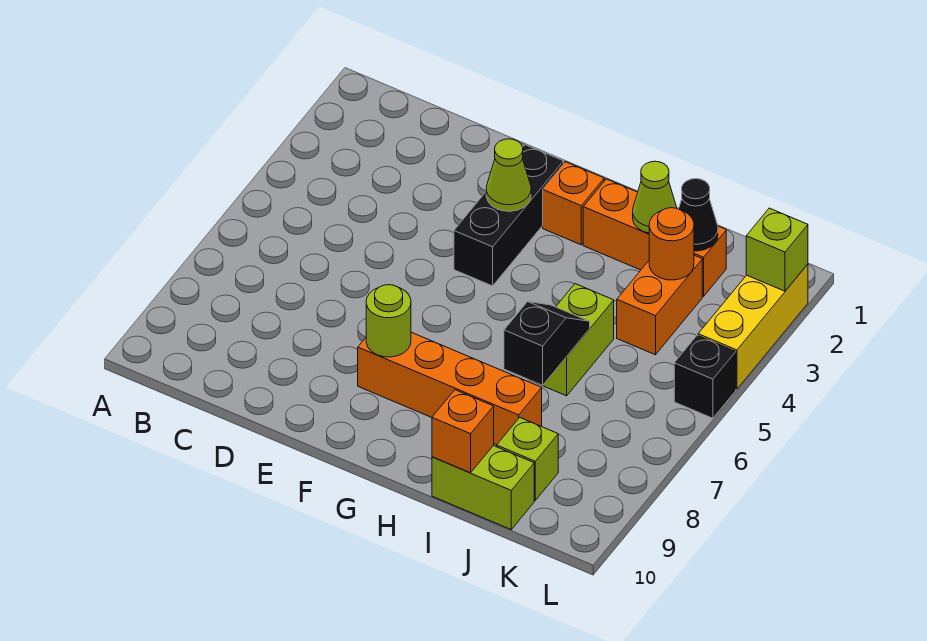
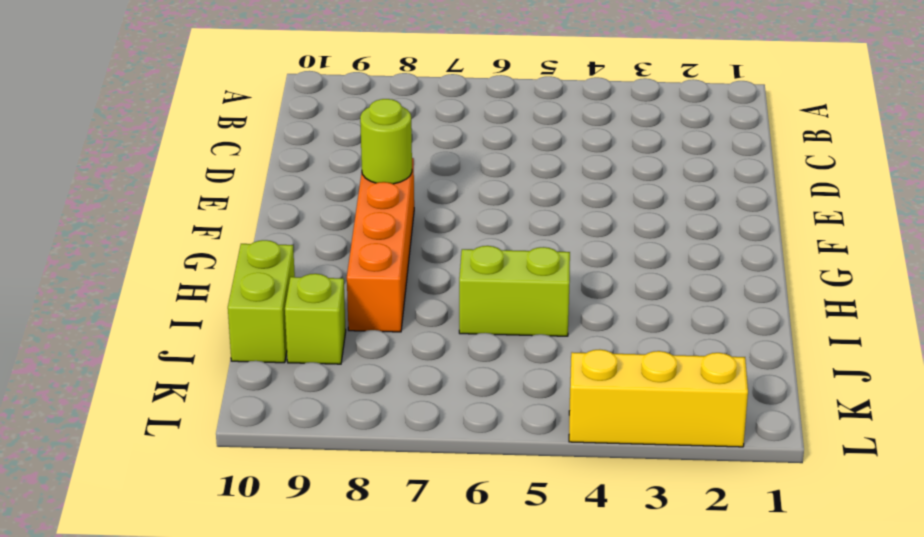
none -> black 1x3 brick [454,145,564,286]
none -> orange 1x1 brick [543,162,604,245]
none -> orange 1x3 brick [583,179,726,296]

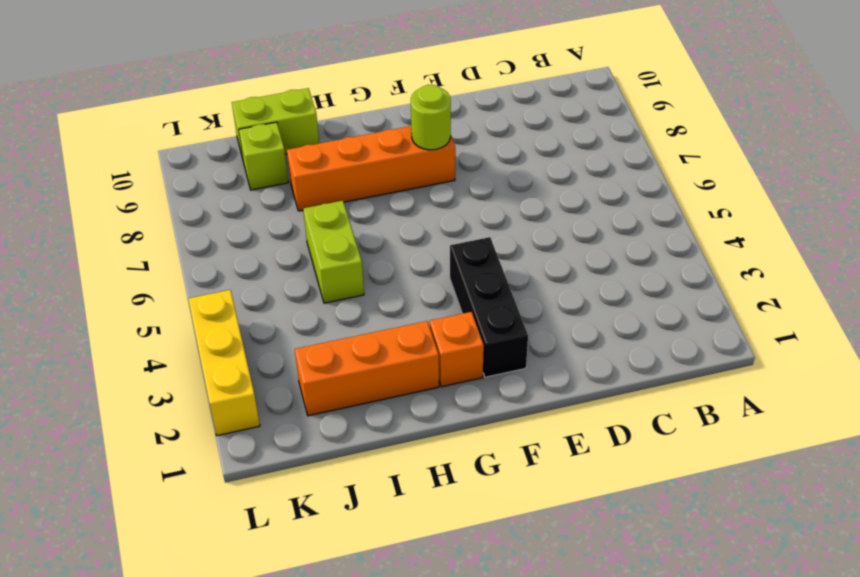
none -> orange 1x2 brick [617,255,702,355]
none -> black 1x1 brick [674,335,736,418]
none -> lime 1x1 cone [486,139,531,211]

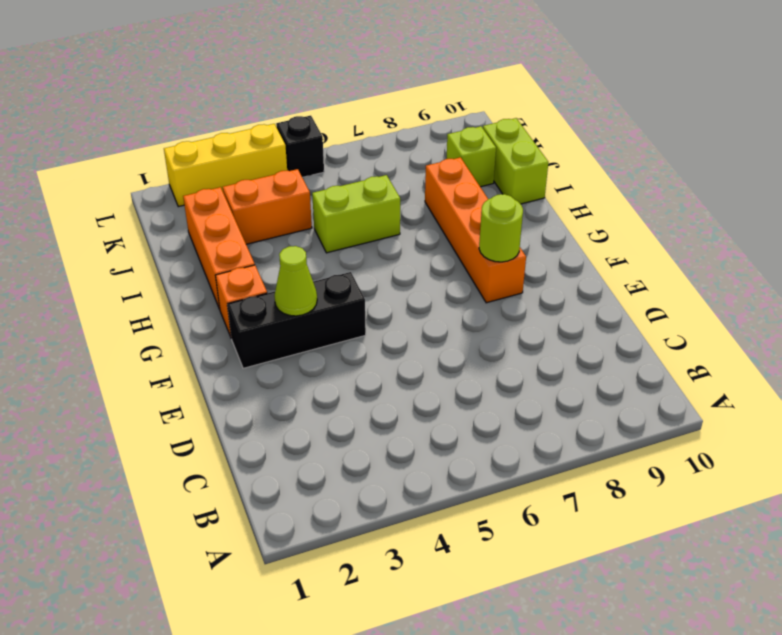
none -> lime 1x1 cone [633,161,677,233]
none -> black 1x2 slope [504,302,590,385]
none -> orange 1x1 brick [432,390,494,473]

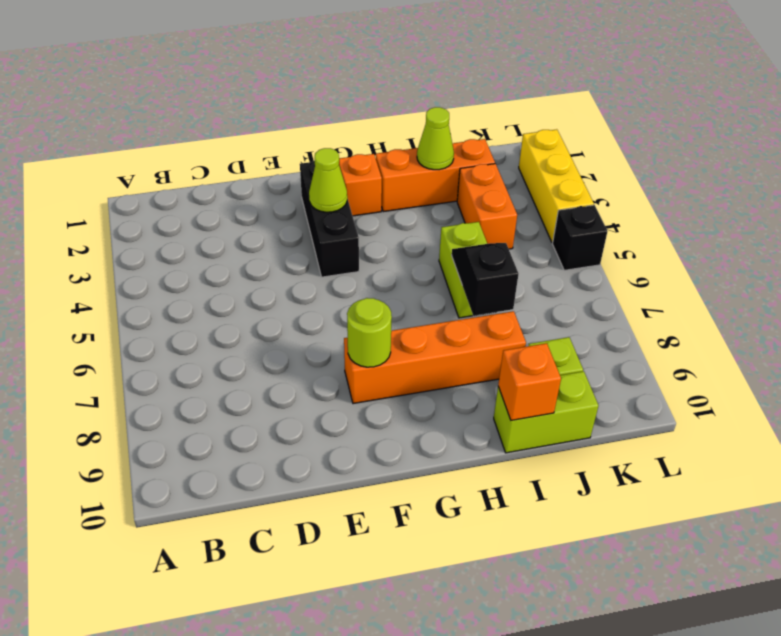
none -> black 1x1 cone [679,179,718,251]
none -> orange 1x1 round brick [649,208,694,280]
none -> lime 1x1 brick [746,208,808,291]

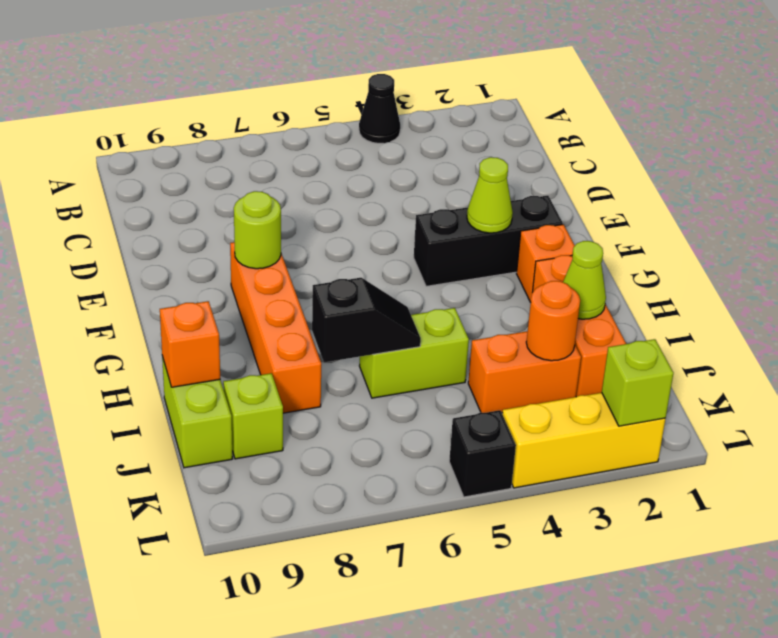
black 1x1 cone [359,74,400,143] -> black 1x1 cone moved to [679,179,718,251]

